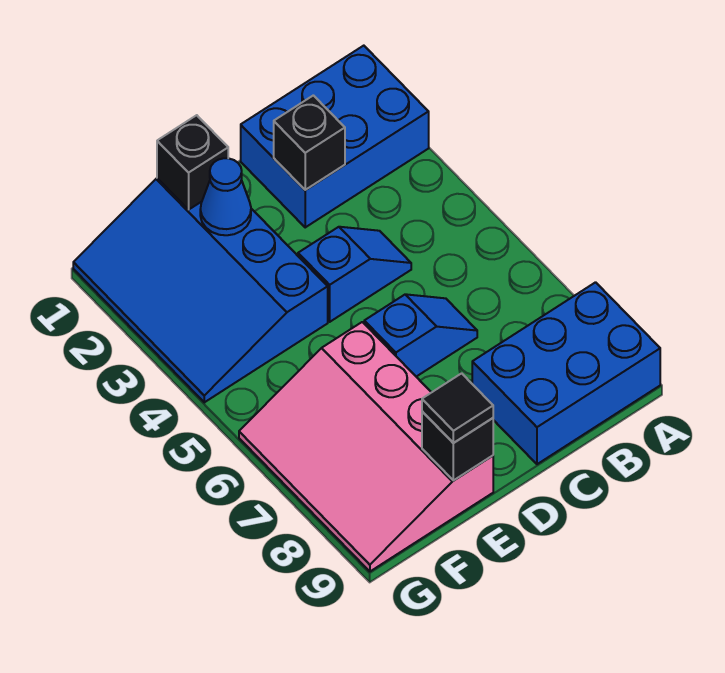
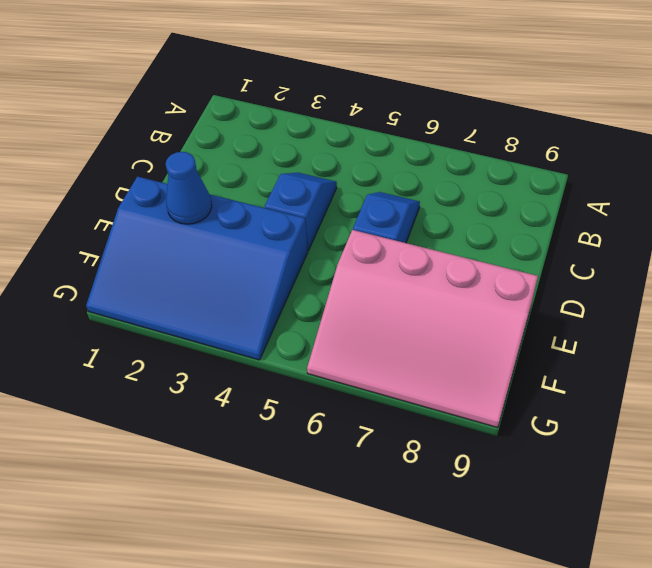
none -> blue 2x3 brick [241,46,429,227]
none -> blue 2x3 brick [472,282,660,464]

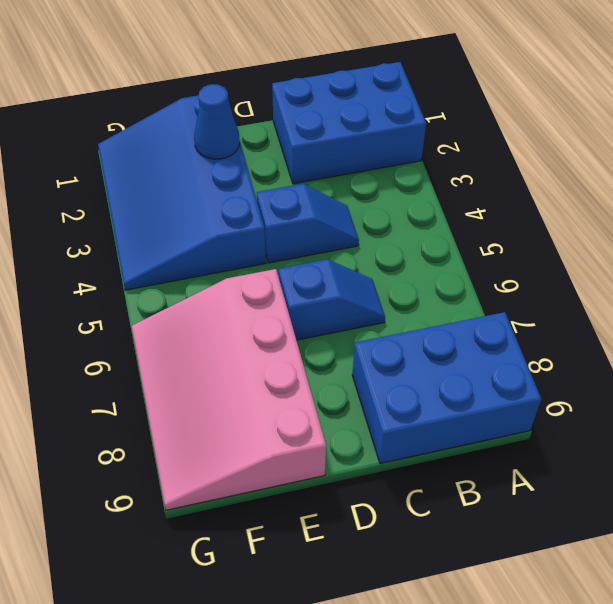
none -> black 1x1 brick [274,95,345,190]
none -> black 1x1 brick [157,115,228,210]

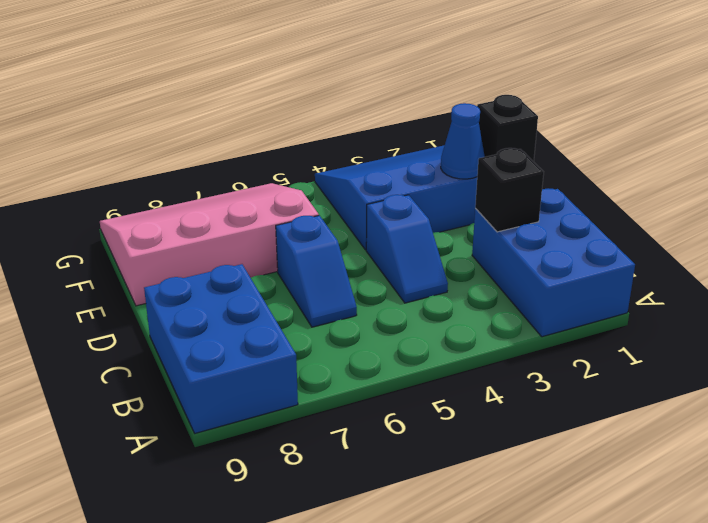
none -> black 1x1 brick [422,411,493,480]
none -> black 1x1 tile [422,373,493,443]

